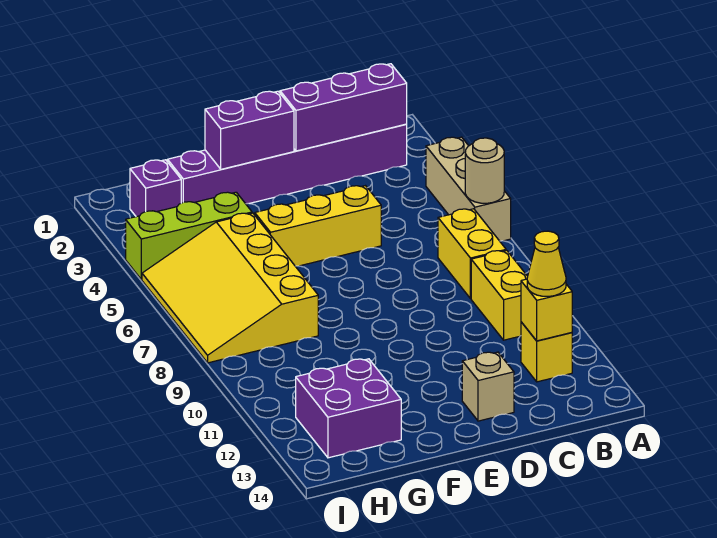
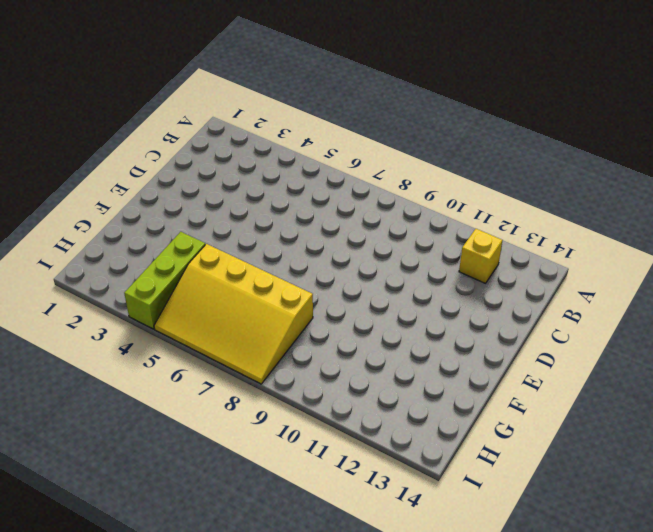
none -> tan 1x3 brick [426,137,511,241]
none -> purple 1x6 brick [167,124,407,204]
none -> yellow 1x2 brick [438,209,506,299]

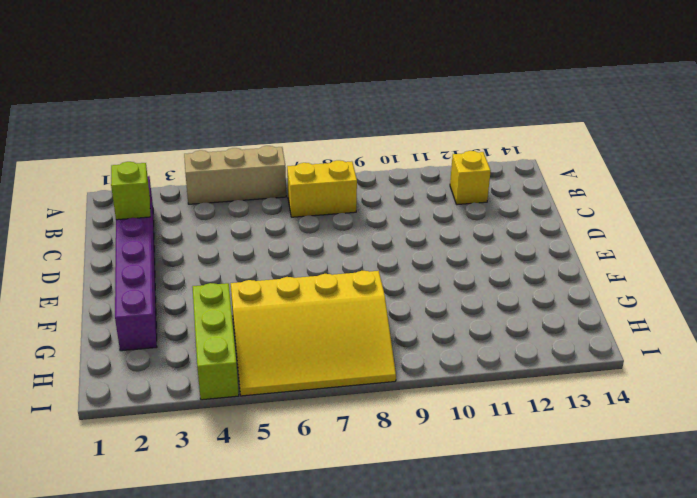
lime 1x1 brick [111,162,150,220] -> purple 1x3 brick [280,64,407,151]
none -> yellow 1x2 brick [471,250,528,340]
none -> yellow 1x3 brick [255,186,381,266]
none -> tan 1x1 brick [462,352,514,421]

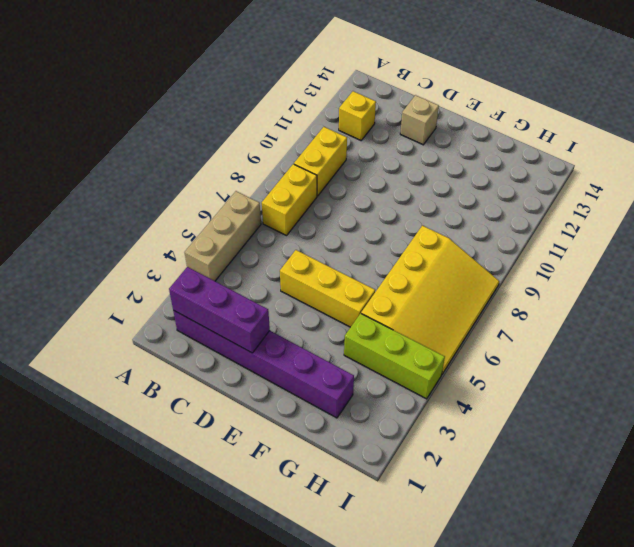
none -> purple 2x2 brick [296,359,401,458]
none -> purple 1x1 brick [130,160,181,217]
none -> tan 1x1 round brick [465,138,504,203]

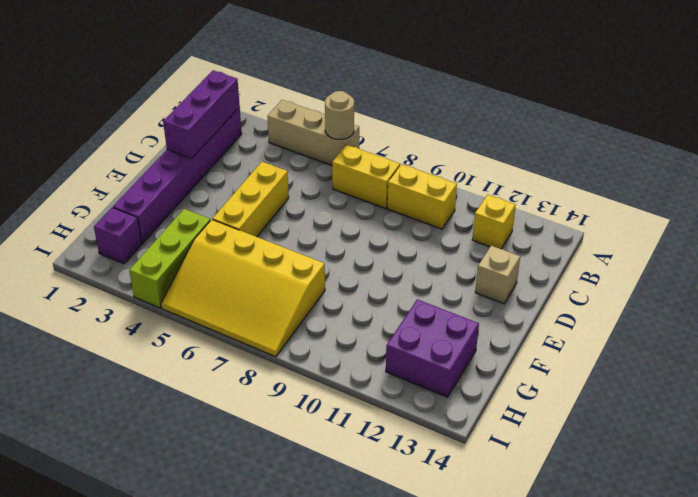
none -> yellow 1x1 brick [521,279,572,341]
none -> purple 1x2 brick [205,91,294,169]
none -> yellow 1x1 cone [527,231,566,296]

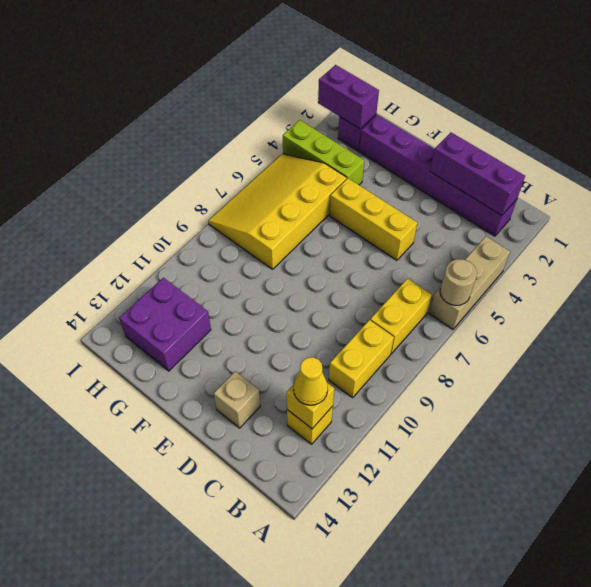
purple 1x2 brick [318,65,379,129] -> purple 1x2 brick moved to [205,91,294,169]

